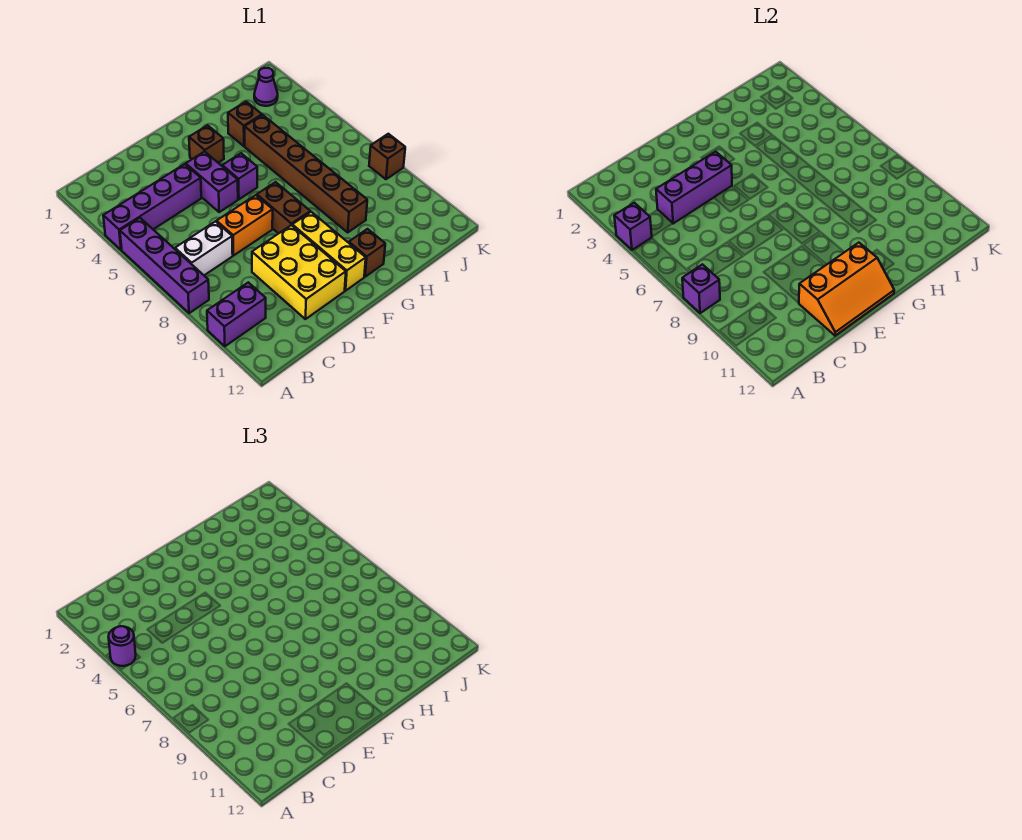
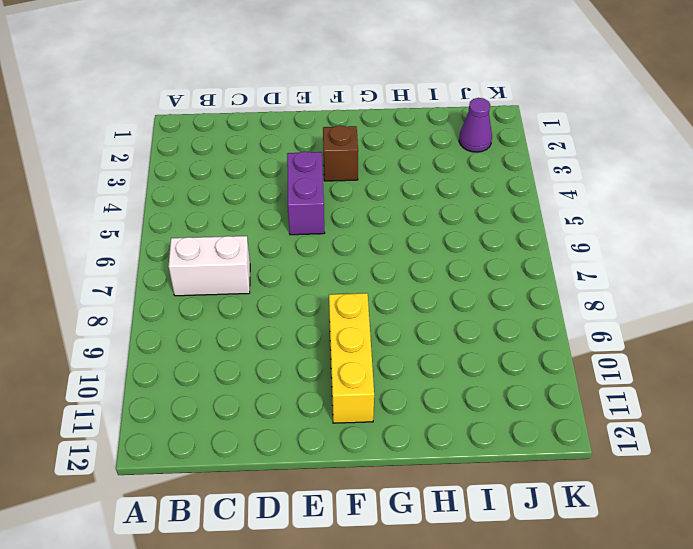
none -> purple 1x4 brick [103,164,201,250]
none -> purple 1x4 brick [120,218,209,313]
none -> purple 1x2 brick [207,282,266,346]

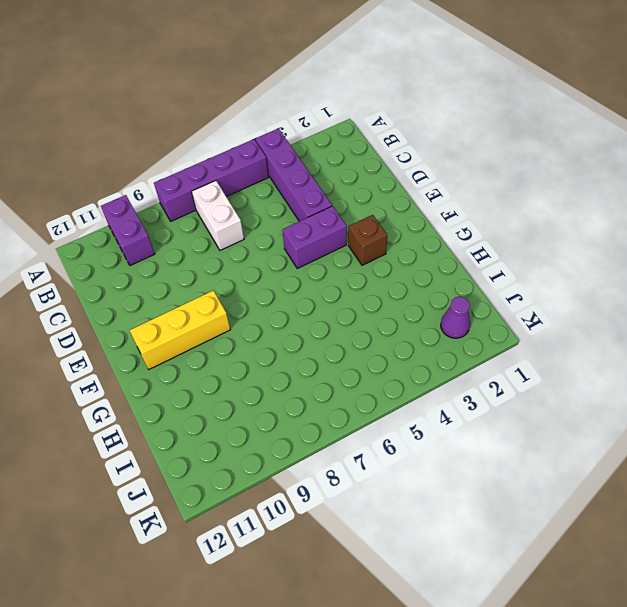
none -> orange 1x2 brick [217,195,273,255]
none -> yellow 2x3 brick [252,225,346,319]
none -> purple 1x1 brick [222,153,257,199]

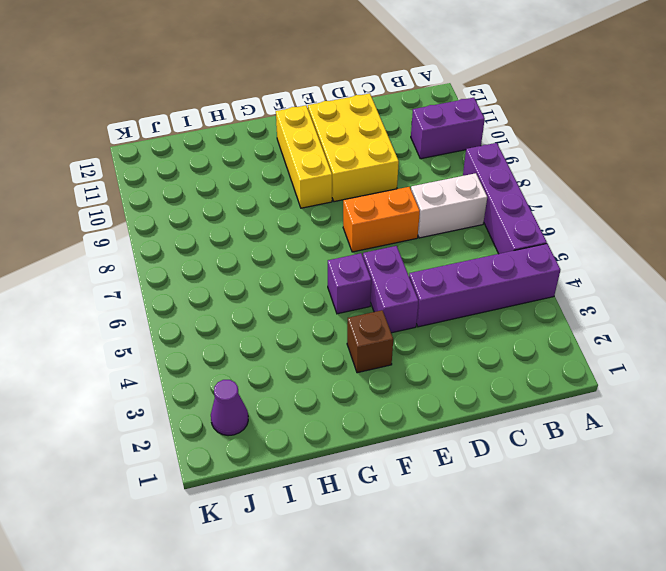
none -> brown 1x2 brick [257,182,310,234]
none -> brown 1x1 brick [349,229,385,277]
none -> brown 1x1 brick [228,102,262,146]

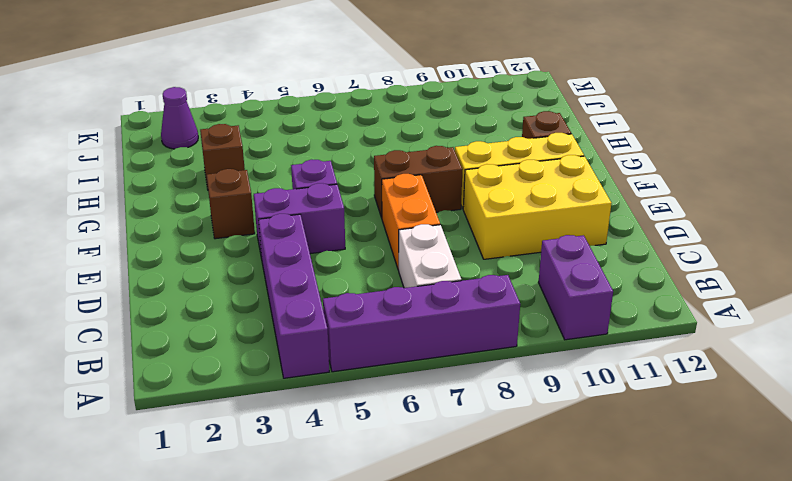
none -> brown 1x6 brick [245,115,367,232]
none -> brown 1x1 brick [369,134,405,179]
none -> purple 1x1 brick [614,203,652,250]

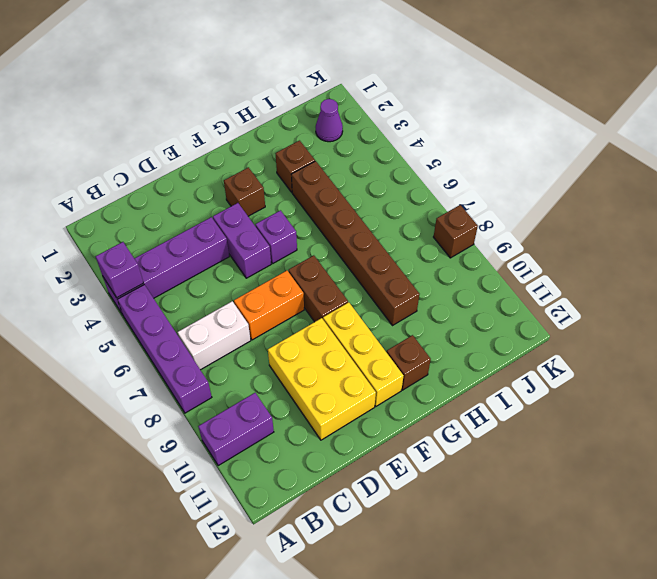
none -> purple 1x1 brick [682,264,720,313]
none -> purple 1x3 brick [656,152,732,223]
none -> orange 2x3 slope [799,243,894,336]

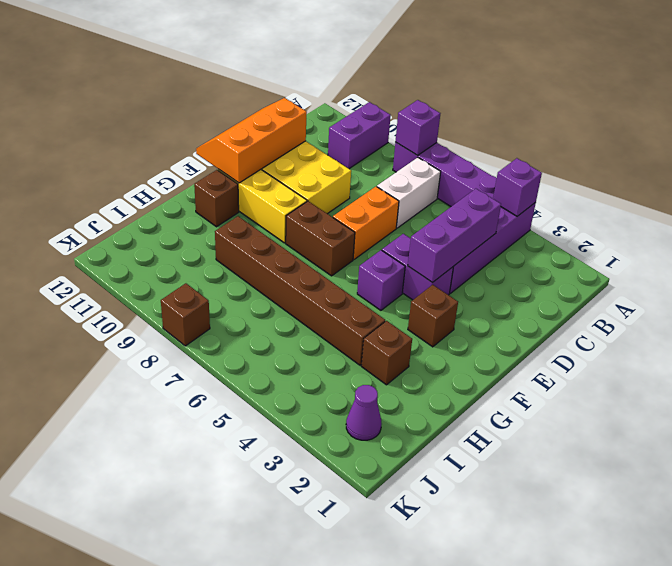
none -> purple 1x1 round brick [109,626,136,666]

